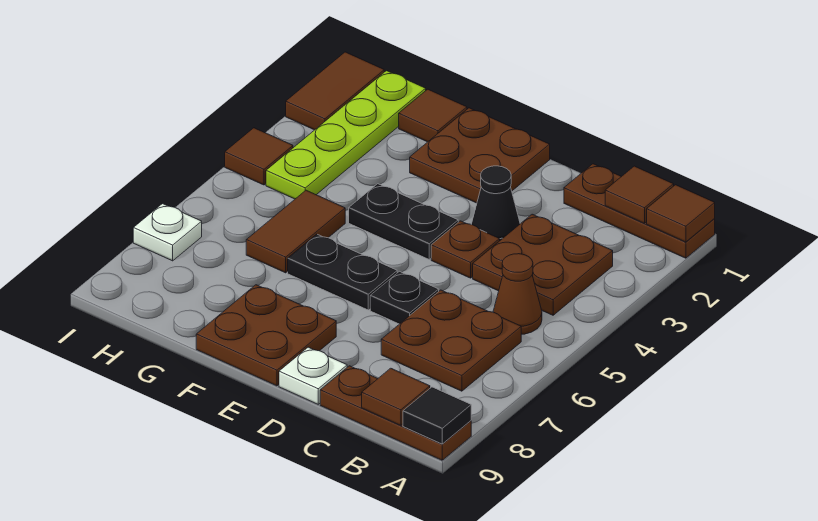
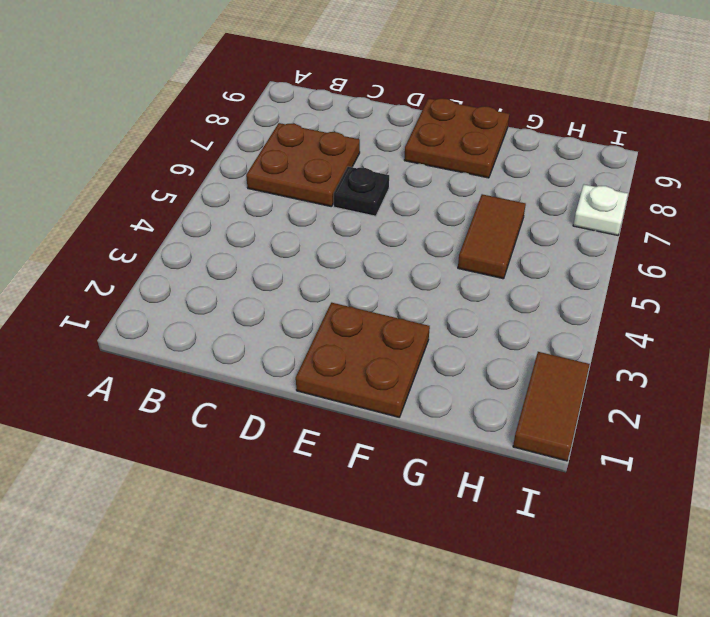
none -> brown 1x3 plate [564,164,715,258]
none -> brown 1x3 plate [320,366,471,460]
none -> brown 2x2 plate [473,214,613,315]

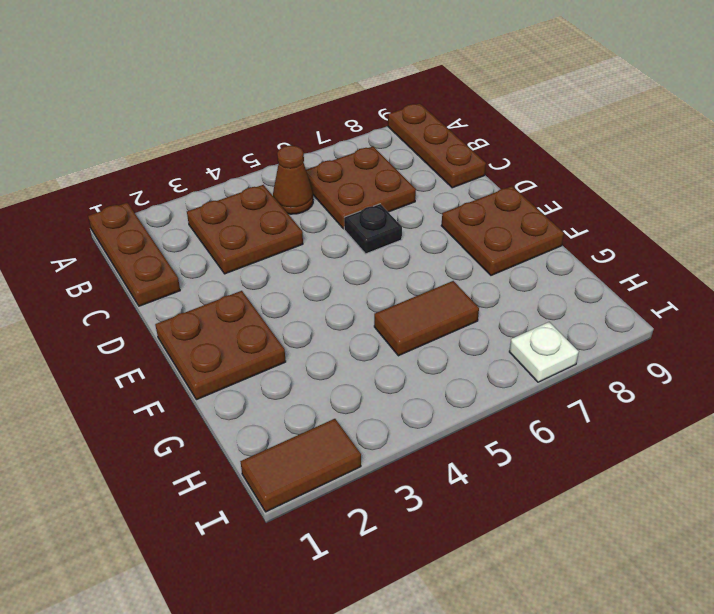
none -> black 1x1 cone [472,166,520,240]
none -> brown 1x1 plate [431,221,500,278]
none -> white 1x1 plate [279,347,347,404]

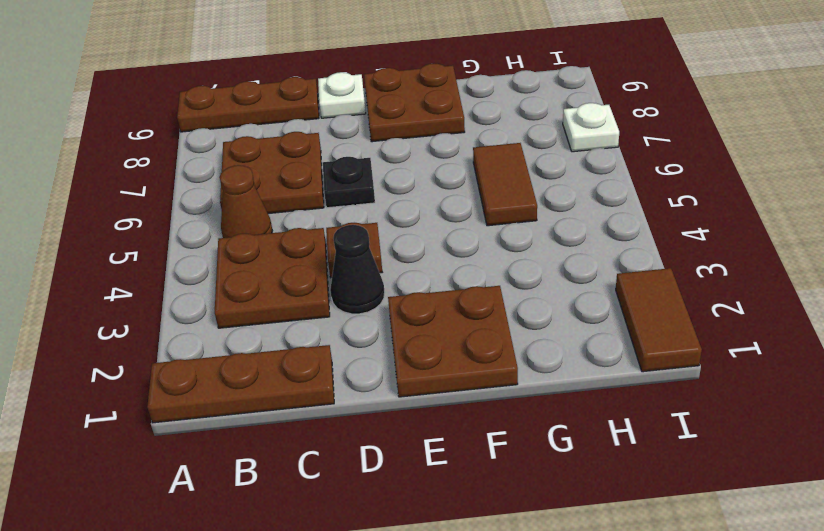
none -> black 1x2 plate [349,184,458,259]
none -> black 1x2 plate [288,234,397,310]
none -> brown 1x1 tile [399,89,467,142]

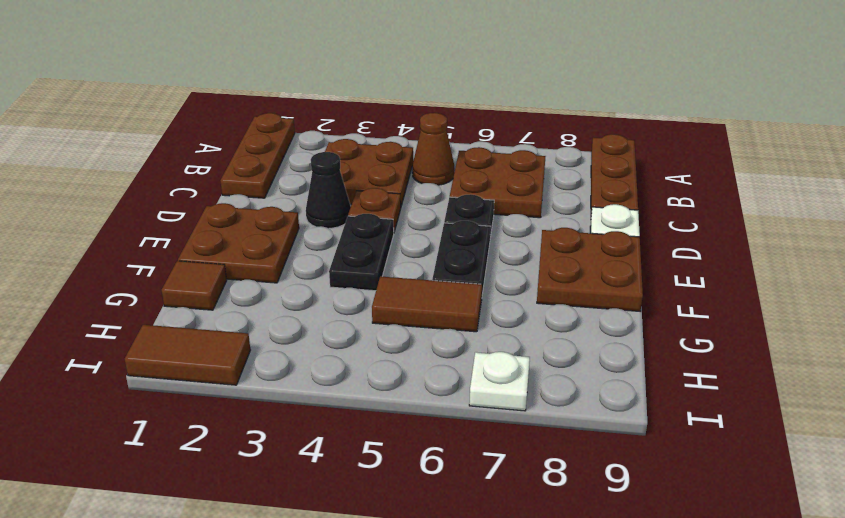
none -> lime 1x4 plate [266,71,426,199]
none -> brown 1x1 tile [225,128,293,185]
none -> brown 1x1 tile [647,185,715,242]

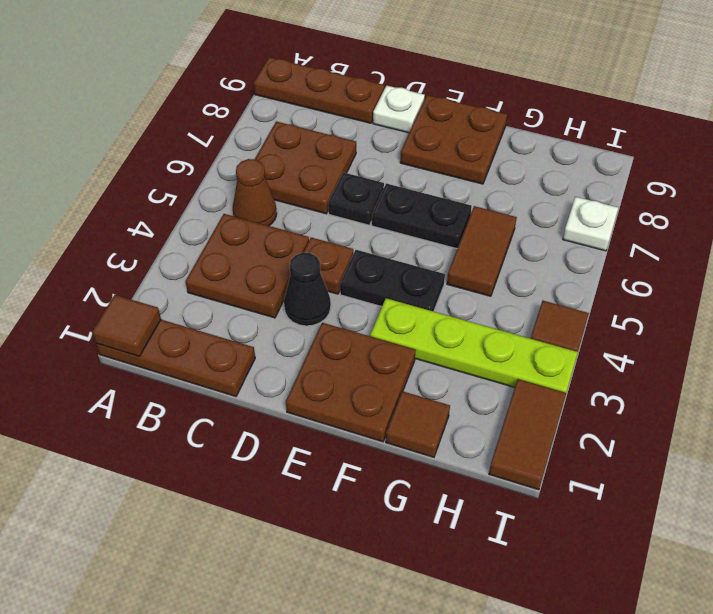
lime 1x4 plate [370,298,578,393] -> lime 1x4 plate turned to [266,71,426,199]
none -> black 1x1 tile [403,387,471,444]
none -> brown 1x1 tile [605,166,674,223]
none -> brown 1x1 tile [362,368,430,425]

